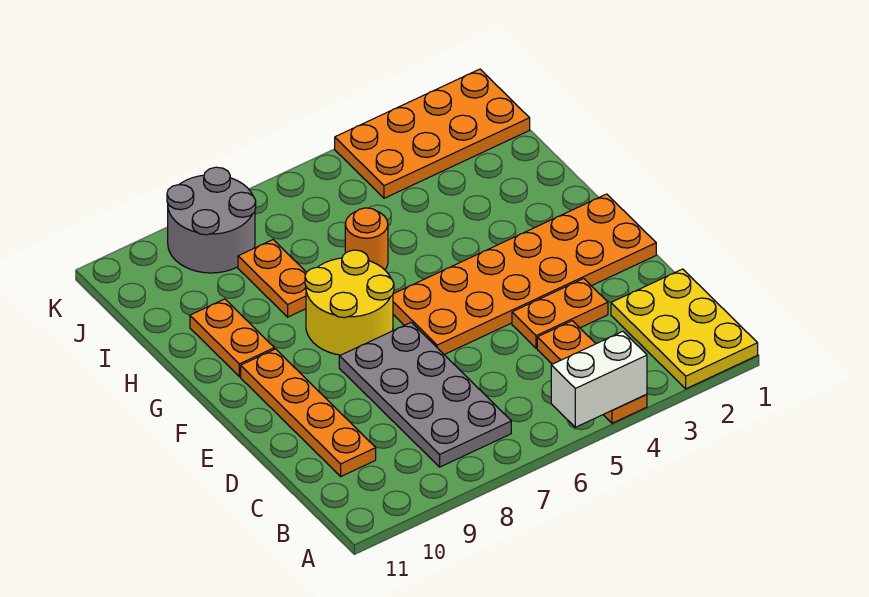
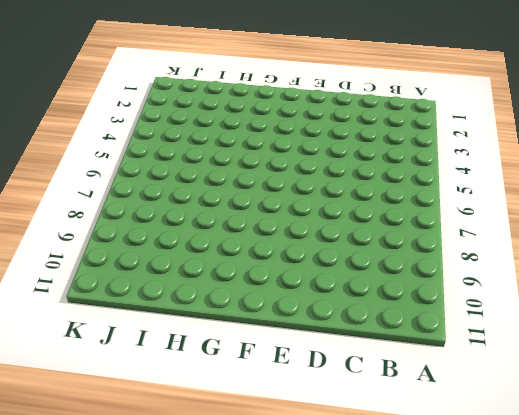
none -> yellow 2x3 plate [611,269,758,389]
none -> orange 1x3 plate [537,321,647,423]
none -> grey 2x4 plate [339,322,511,467]

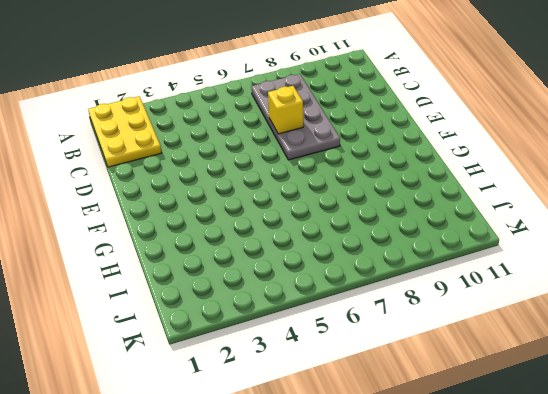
yellow 1x1 brick [268,86,303,134] -> none
none -> orange 1x3 plate [537,321,647,423]
none -> orange 1x4 plate [241,349,376,476]
none -> orange 1x2 plate [512,279,608,348]

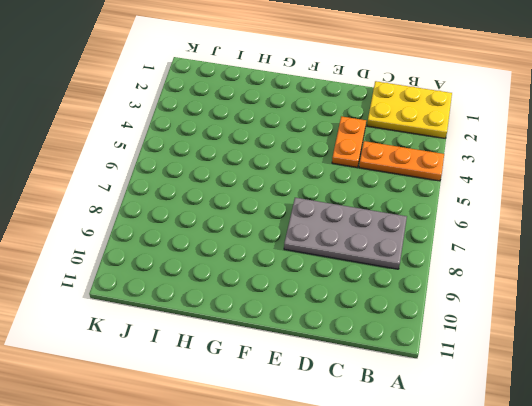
none -> orange 1x4 plate [241,349,376,476]
none -> orange 2x6 plate [393,194,656,354]
none -> yellow 2x2 round brick [305,250,394,355]

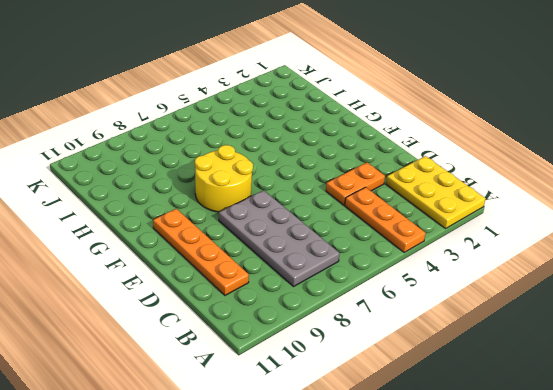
none -> orange 2x6 plate [393,194,656,354]
none -> orange 1x2 plate [190,299,274,377]
none -> orange 1x1 round brick [345,208,388,270]

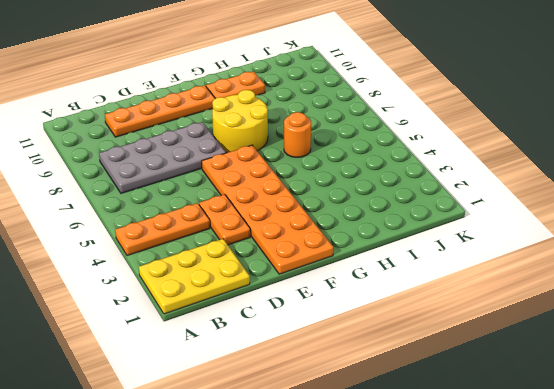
none -> orange 1x2 plate [238,240,306,317]
none -> orange 2x4 plate [335,69,530,198]
none -> grey 2x2 round brick [167,167,256,273]

